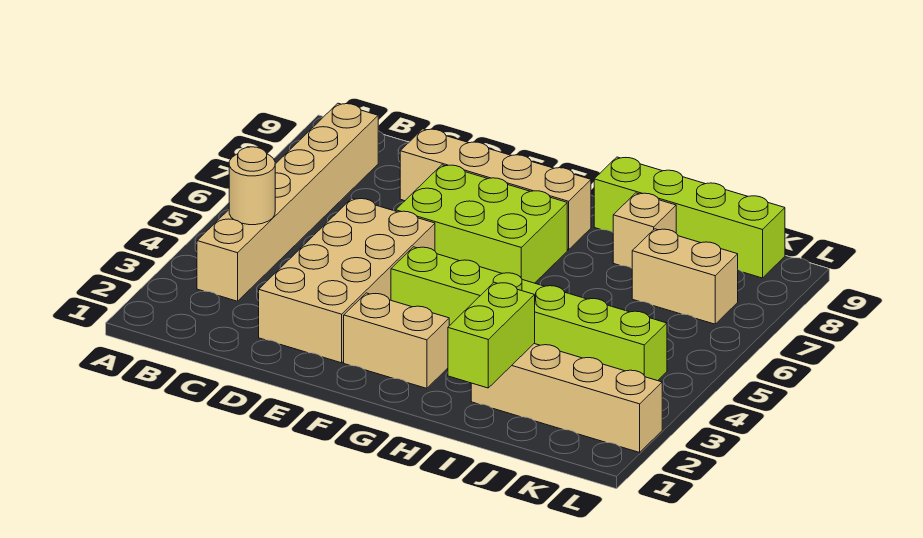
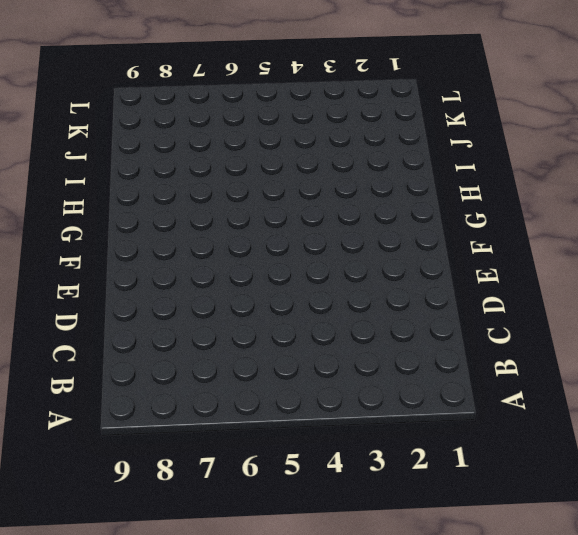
none -> tan 1x6 brick [197,103,378,301]
none -> tan 2x4 brick [259,198,435,363]
none -> tan 1x4 brick [400,129,591,250]

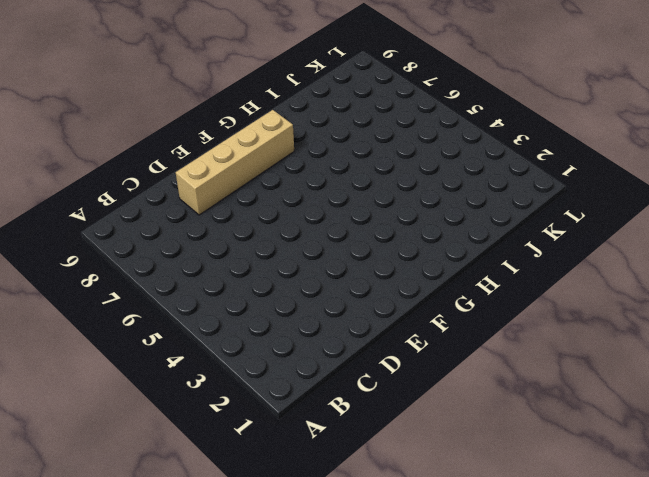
none -> tan 1x6 brick [197,103,378,301]
none -> tan 2x4 brick [259,198,435,363]
none -> lime 2x3 brick [396,165,567,283]

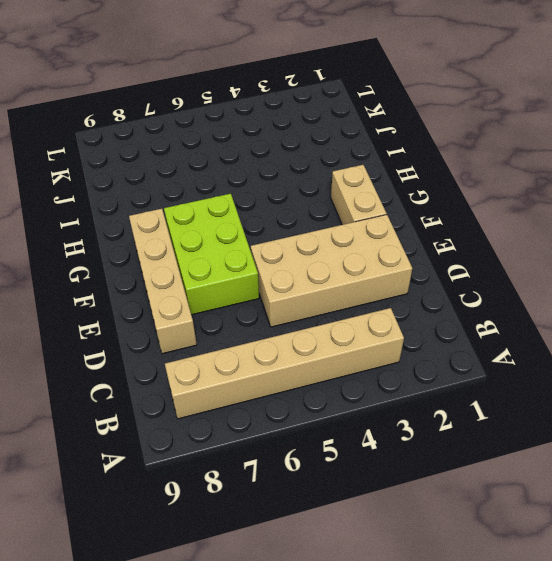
none -> lime 1x6 brick [391,247,667,381]
none -> lime 1x4 brick [594,157,785,278]
none -> tan 1x4 brick [471,344,662,452]

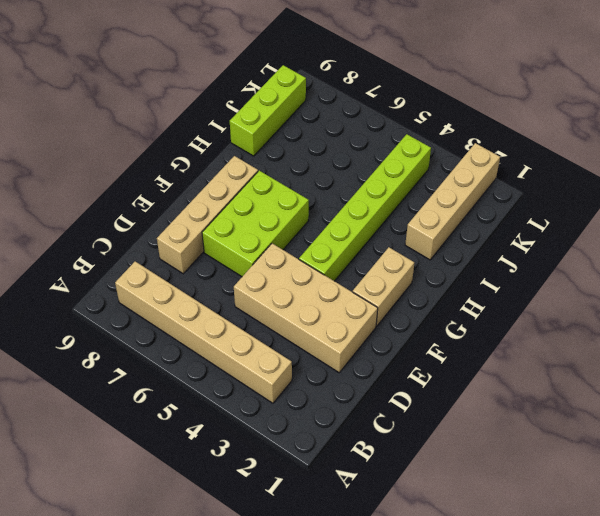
lime 1x3 brick [230,65,306,156] -> lime 1x4 brick [594,157,785,278]
none -> tan 1x1 brick [613,193,676,268]
none -> tan 1x2 brick [632,229,738,324]
none -> tan 1x1 round brick [229,147,275,225]

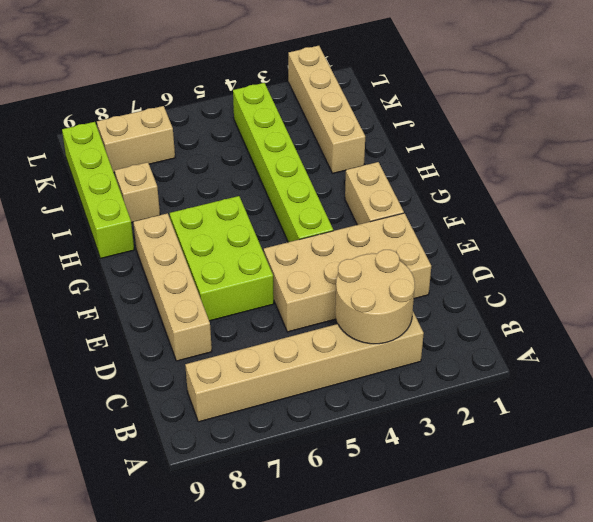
tan 2x2 round brick [335,250,415,344] -> tan 1x1 round brick [229,147,275,225]
tan 1x2 brick [97,106,175,172] -> tan 1x2 brick turned to [632,229,738,324]
none -> lime 1x2 brick [448,282,535,388]

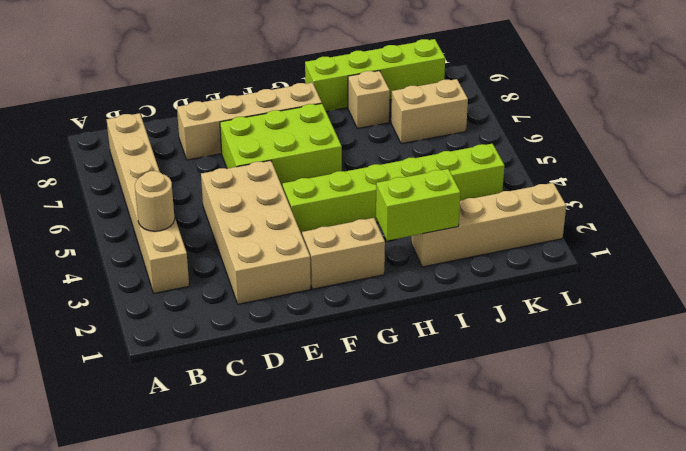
lime 1x2 brick [376,169,460,241] -> lime 1x2 brick turned to [448,282,535,388]

